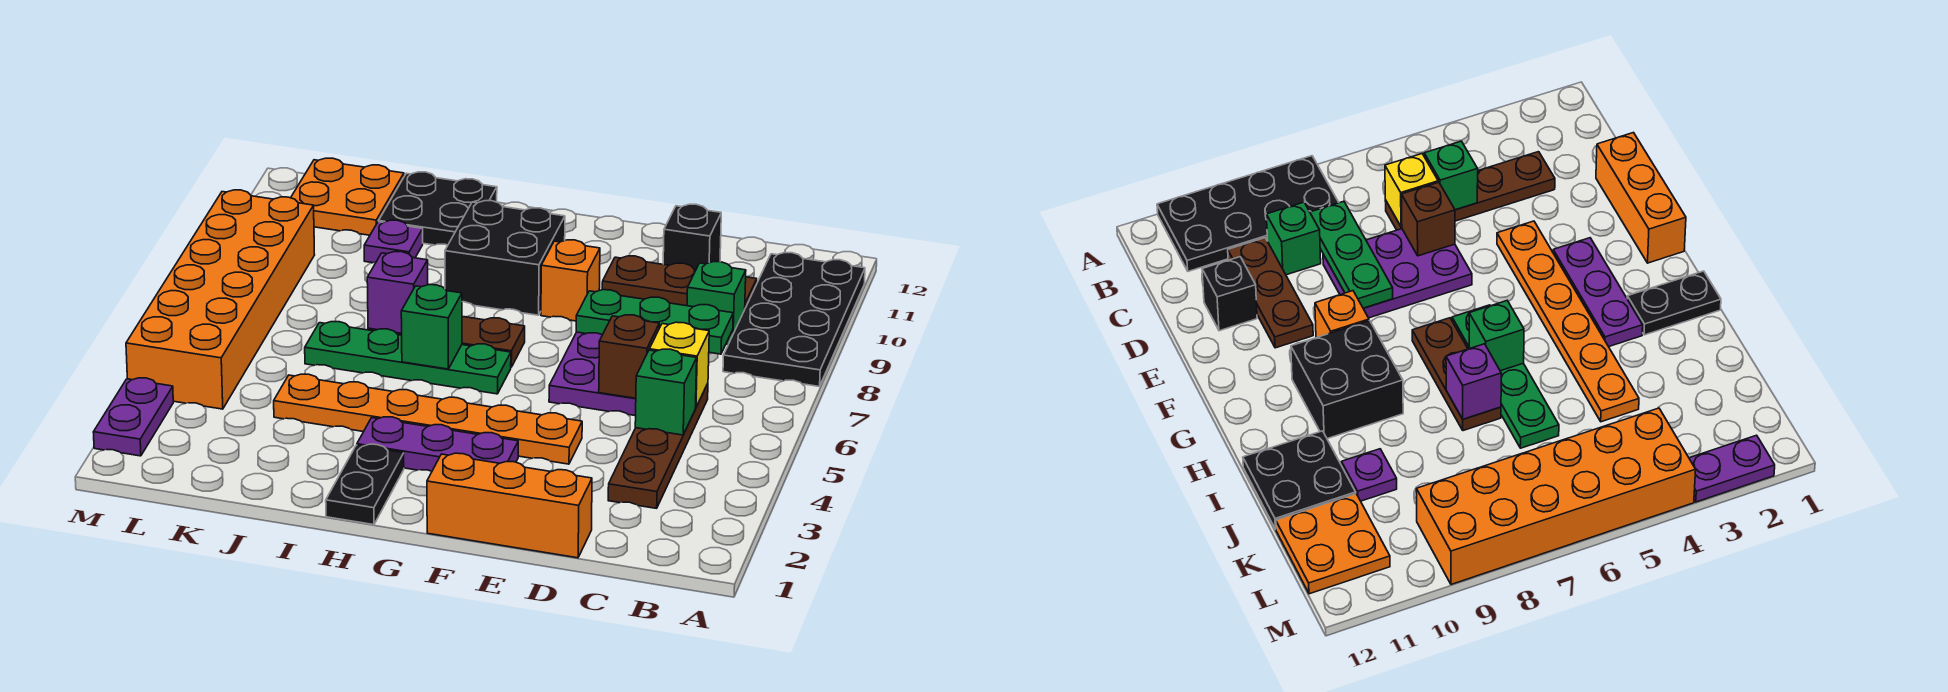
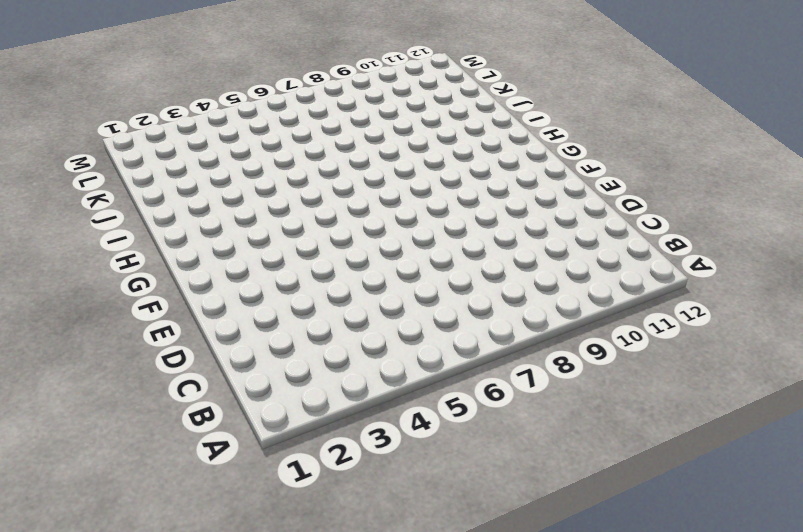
none -> black 2x4 plate [723,253,865,387]
none -> brown 1x4 plate [608,384,708,508]
none -> green 1x1 brick [687,262,746,344]

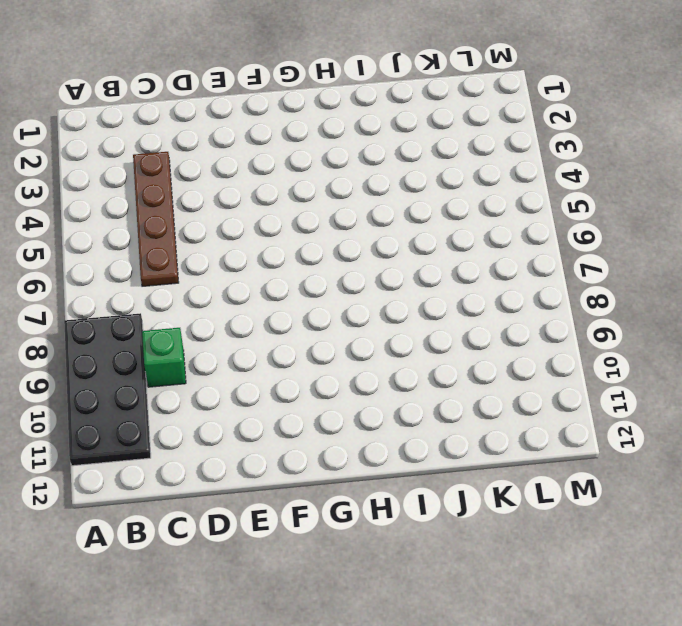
none -> brown 1x3 plate [602,256,757,308]
none -> orange 1x3 brick [427,453,592,558]
none -> purple 2x3 plate [549,332,636,416]

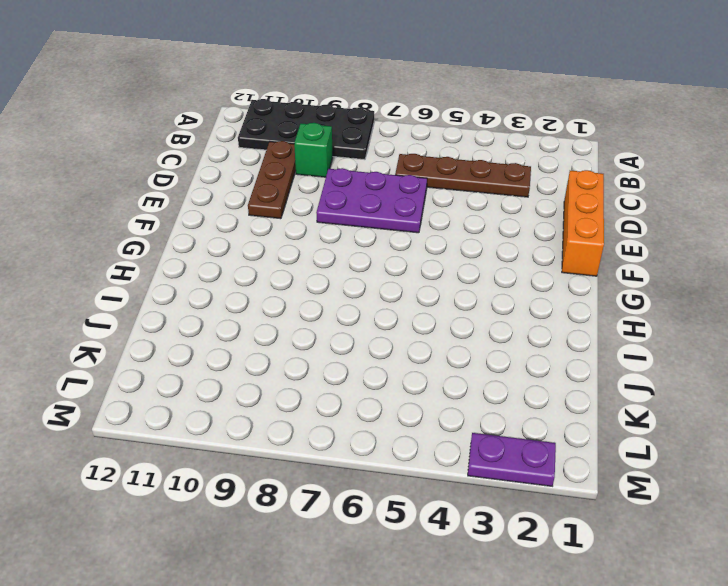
none -> black 1x1 brick [663,204,721,269]
none -> orange 1x6 plate [274,374,582,464]
none -> purple 1x3 plate [357,417,518,471]

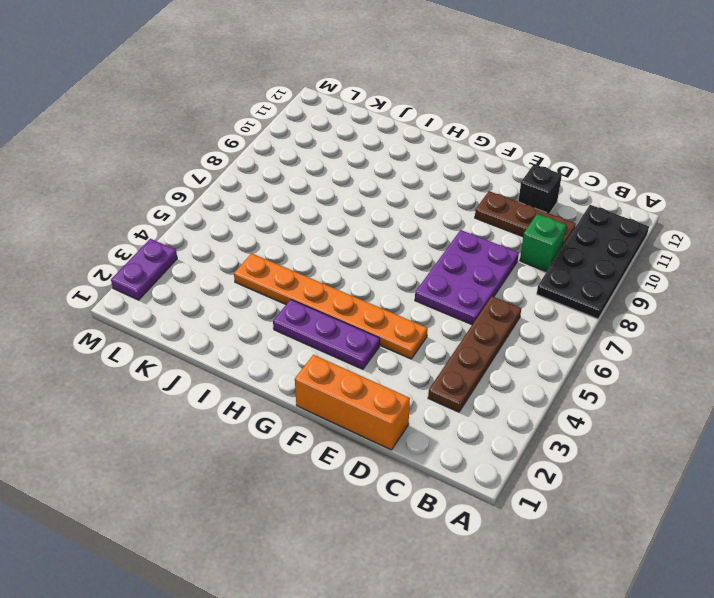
none -> orange 1x1 brick [541,240,600,321]
none -> green 1x4 plate [305,322,511,394]
none -> brown 1x3 plate [368,316,525,367]

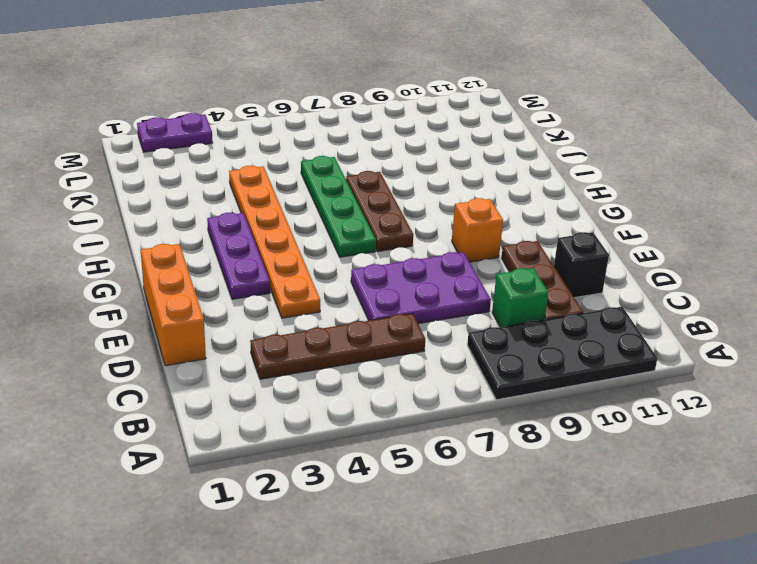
none -> black 2x2 brick [445,201,565,315]
none -> black 1x2 plate [326,444,404,525]
none -> black 2x2 plate [379,172,497,245]

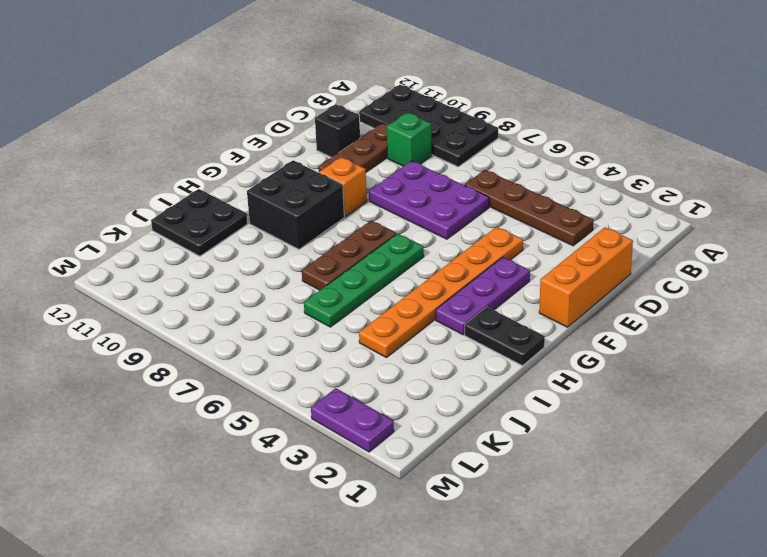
none -> purple 1x1 plate [364,220,423,263]
none -> orange 2x2 plate [291,158,404,235]
none -> orange 2x6 brick [126,190,315,409]

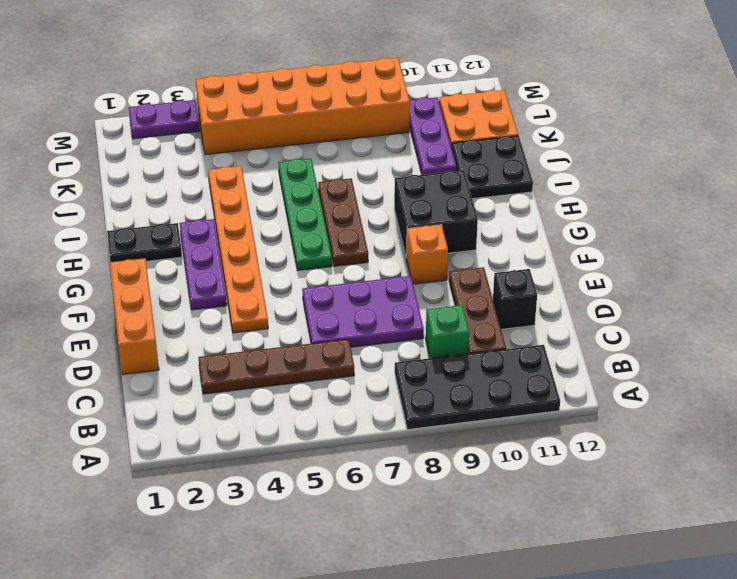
purple 1x3 plate [409,97,456,175] -> purple 1x1 plate [364,220,423,263]
none -> green 1x1 brick [635,349,697,435]
none -> yellow 1x1 brick [649,322,709,407]
none -> green 1x3 plate [576,290,733,354]

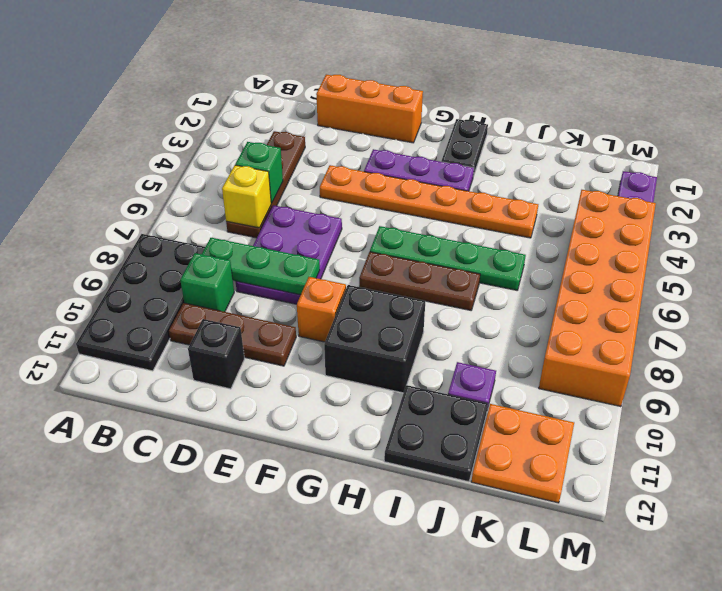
none -> brown 1x1 brick [599,315,659,398]
none -> green 1x1 brick [401,285,462,369]
none -> purple 1x1 brick [367,252,428,333]

